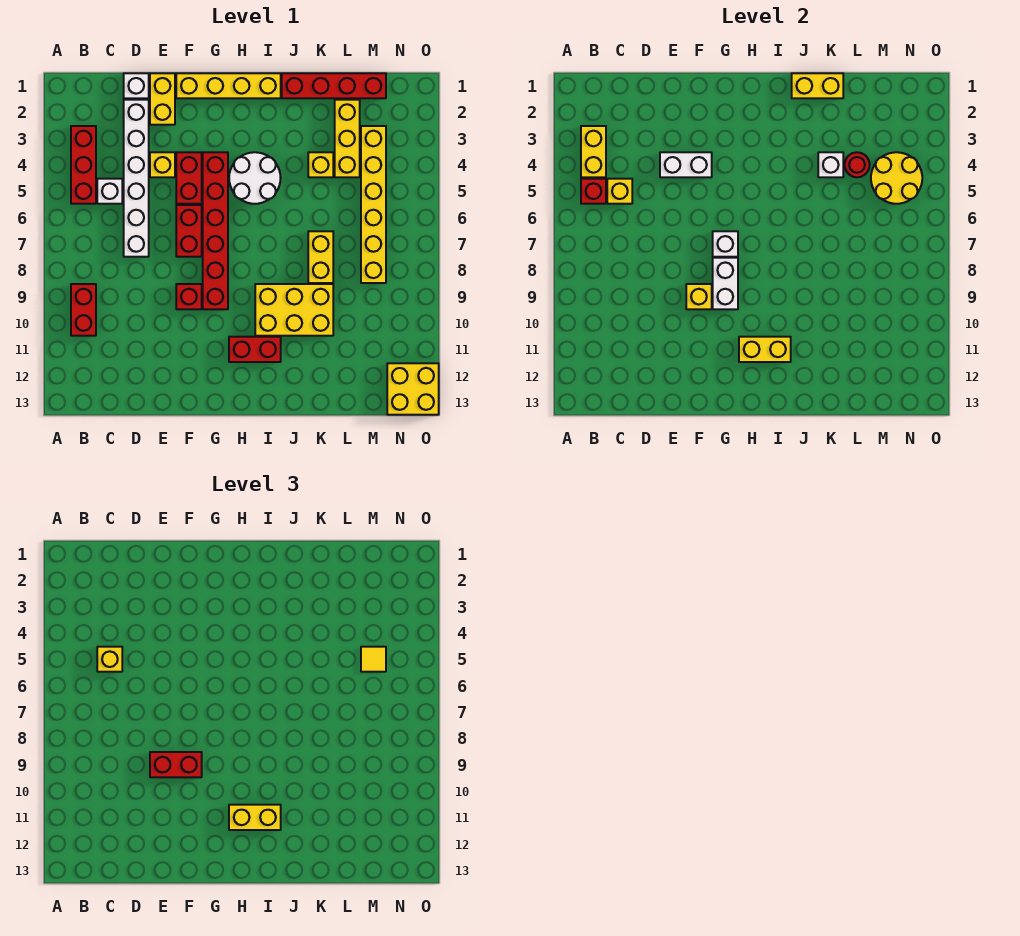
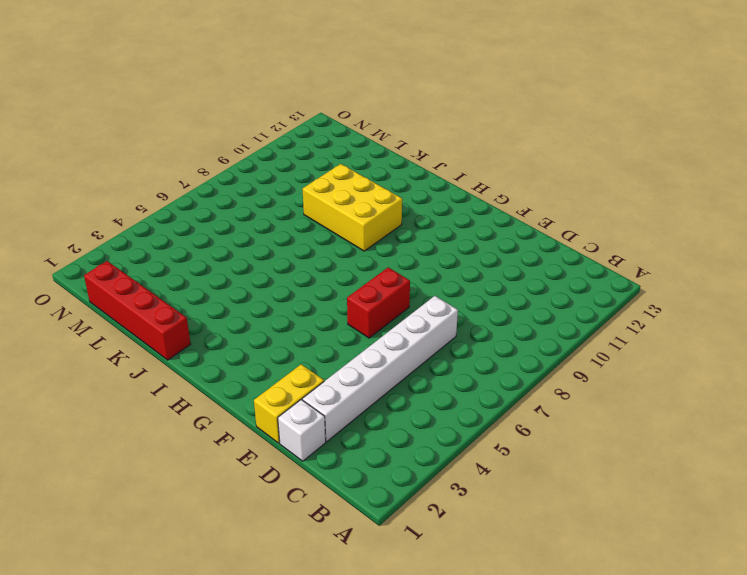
none -> red 1x3 brick [71,126,96,204]
none -> red 1x2 brick [71,284,96,336]
none -> white 1x1 brick [97,179,122,204]
none -> yellow 1x1 brick [150,152,175,177]

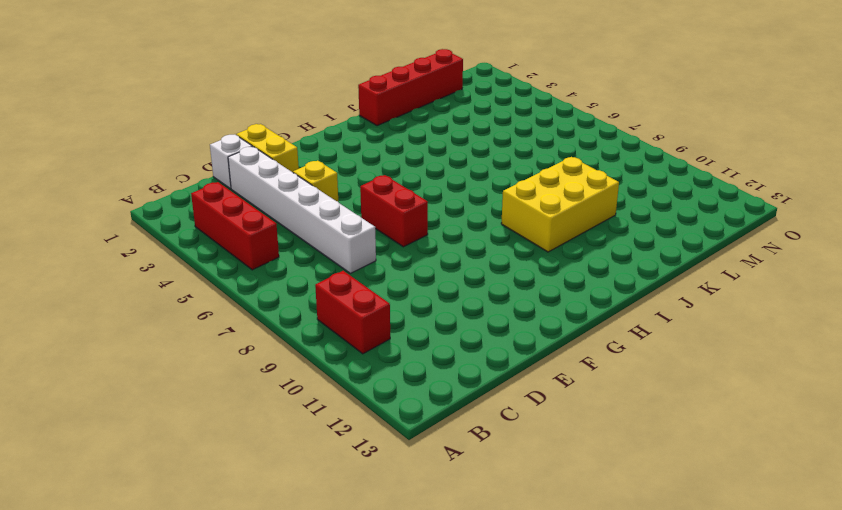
none -> white 1x1 brick [97,179,122,204]
none -> yellow 1x4 brick [176,73,281,98]
none -> red 1x2 brick [176,152,202,204]
none -> red 1x1 brick [176,284,202,309]

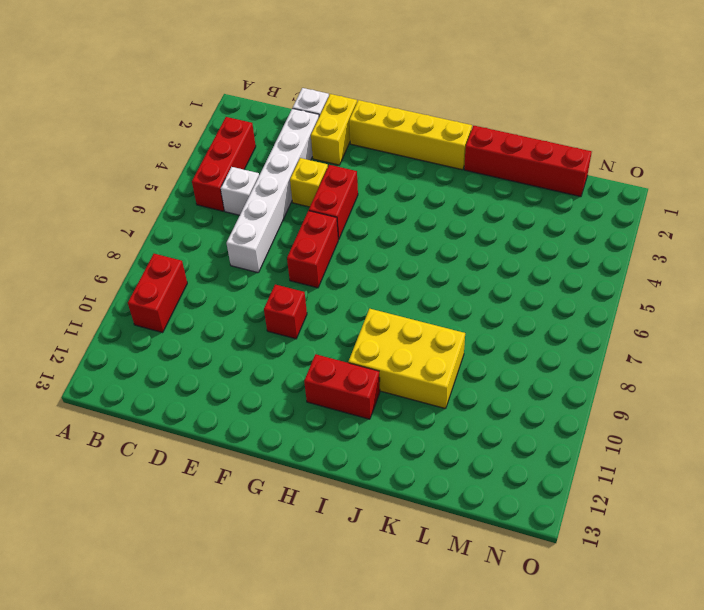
none -> red 1x6 brick [203,152,228,309]
none -> white 2x2 round brick [229,152,281,204]
none -> yellow 1x1 brick [308,152,333,177]
none -> yellow 1x2 brick [308,231,333,283]

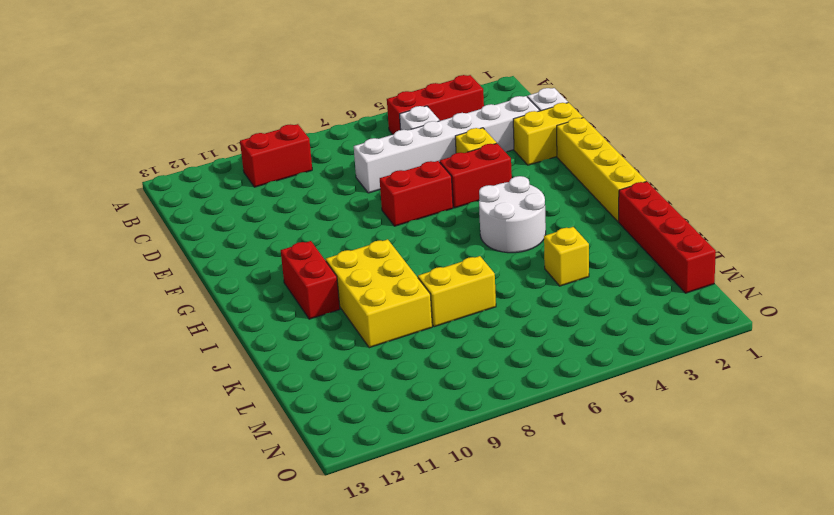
none -> red 1x1 brick [176,284,202,309]
none -> red 1x6 brick [203,152,228,309]
none -> yellow 1x3 brick [335,100,360,177]
none -> yellow 1x6 brick [361,126,386,283]

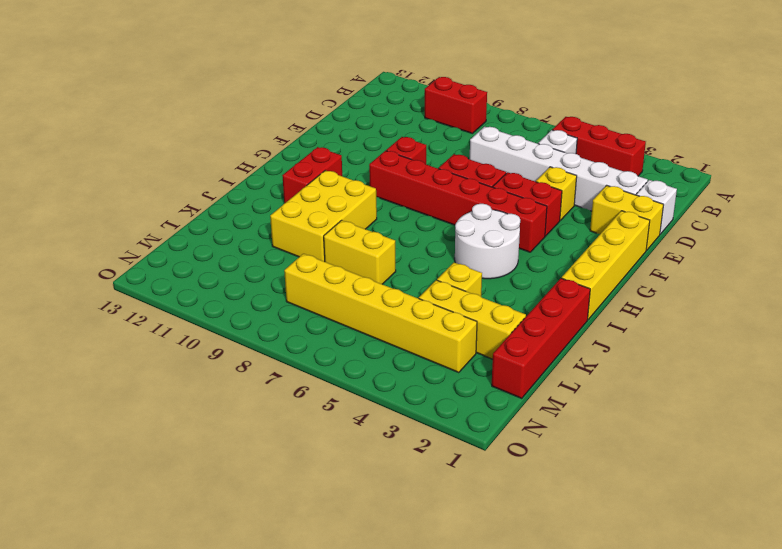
none -> yellow 2x2 brick [387,363,439,415]
none -> yellow 1x2 brick [581,126,606,177]
none -> red 1x1 brick [581,179,606,204]
none -> yellow 1x1 brick [607,179,632,204]

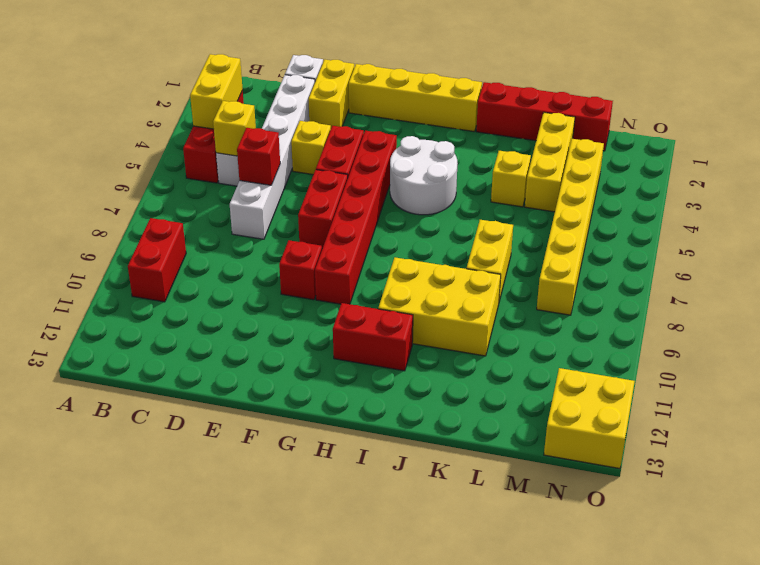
red 1x1 brick [237,128,280,185] -> red 1x1 brick moved to [581,179,606,204]
none -> white 1x2 brick [660,152,712,177]
none -> yellow 1x1 brick [686,284,712,309]
none -> white 1x1 brick [713,231,738,257]
none -> white 1x2 brick [713,258,738,309]

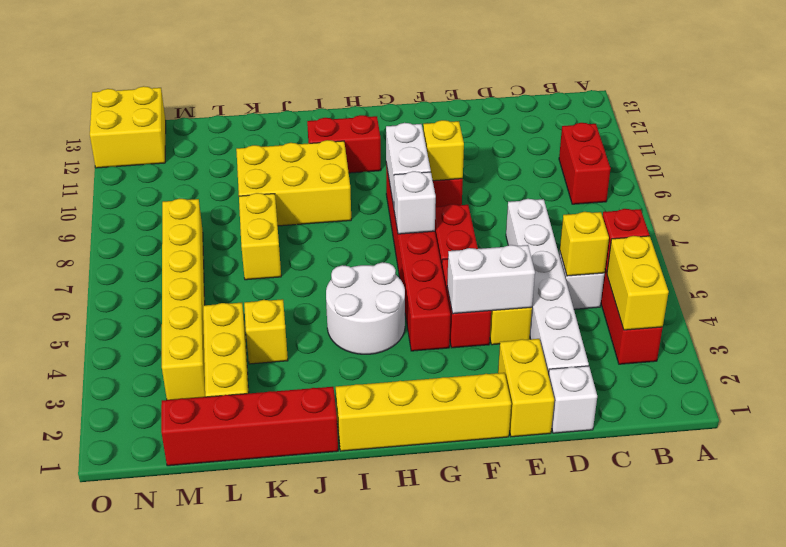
none -> yellow 1x2 brick [739,337,791,362]
none -> yellow 1x2 brick [792,73,843,98]
none -> white 1x1 brick [818,152,843,177]
none -> red 1x1 round brick [845,152,870,177]

